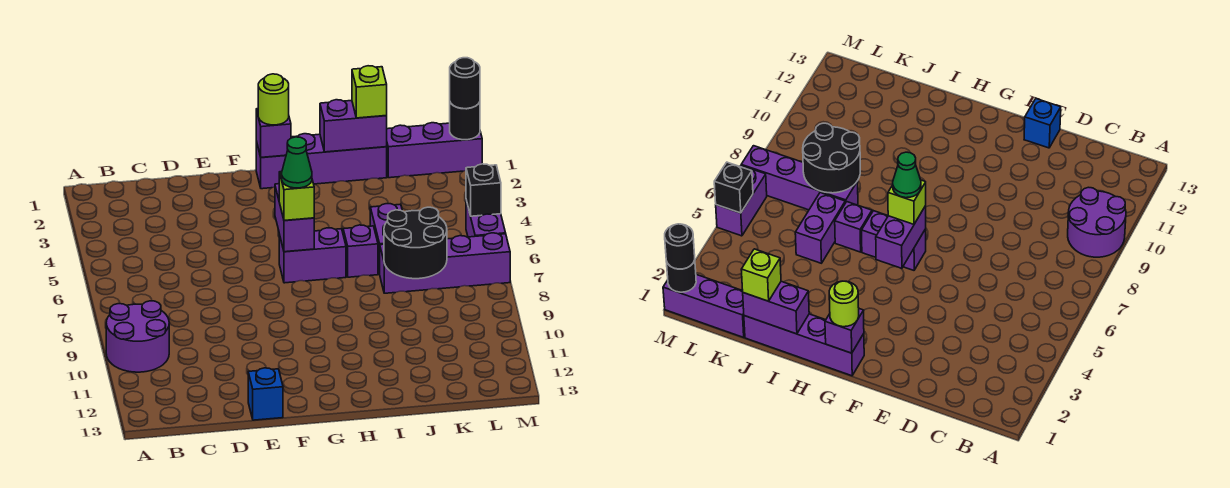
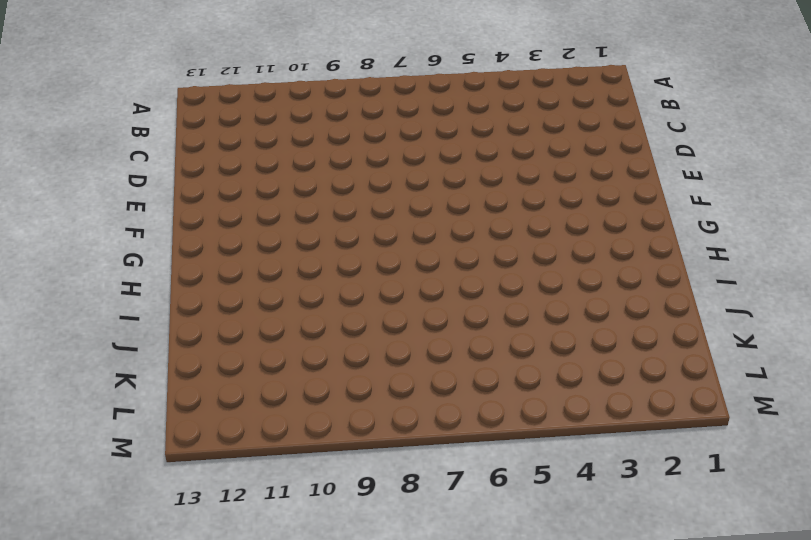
none -> purple 2x2 round brick [106,301,169,372]
none -> blue 1x1 brick [248,368,283,420]
none -> purple 1x4 brick [256,134,387,189]

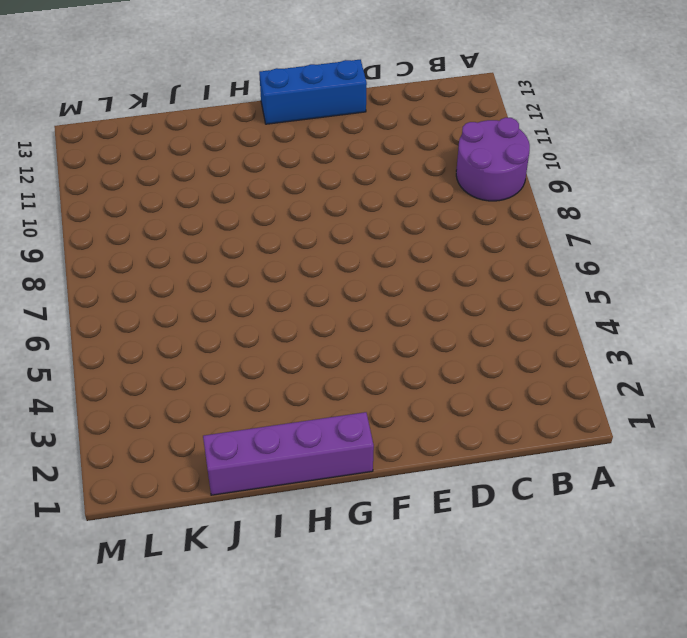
blue 1x3 brick [259,60,367,124] -> blue 1x1 brick [248,368,283,420]
none -> purple 1x2 brick [279,228,346,283]
none -> purple 1x1 brick [343,225,378,277]
none -> purple 1x2 brick [370,204,402,274]

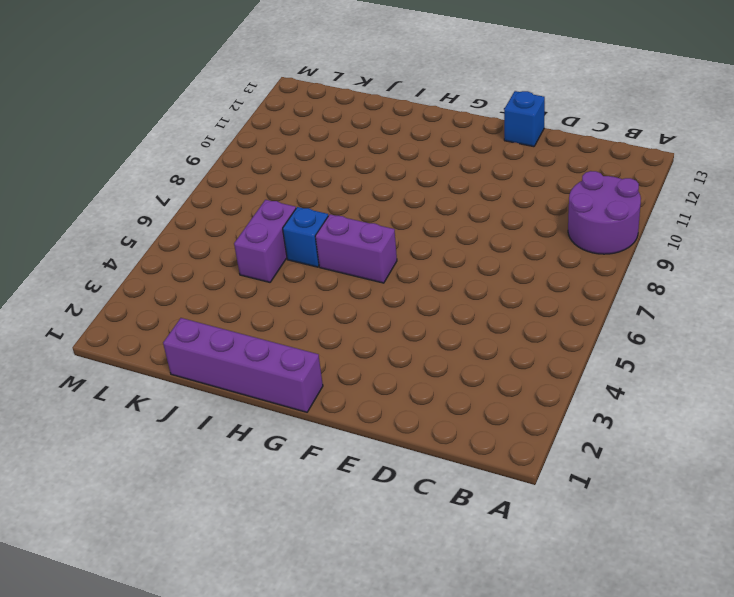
blue 1x1 brick [283,207,328,267] -> purple 1x1 brick [343,225,378,277]
none -> purple 1x4 brick [380,233,510,293]
none -> purple 1x3 brick [387,123,482,178]
none -> purple 1x2 brick [466,200,506,237]

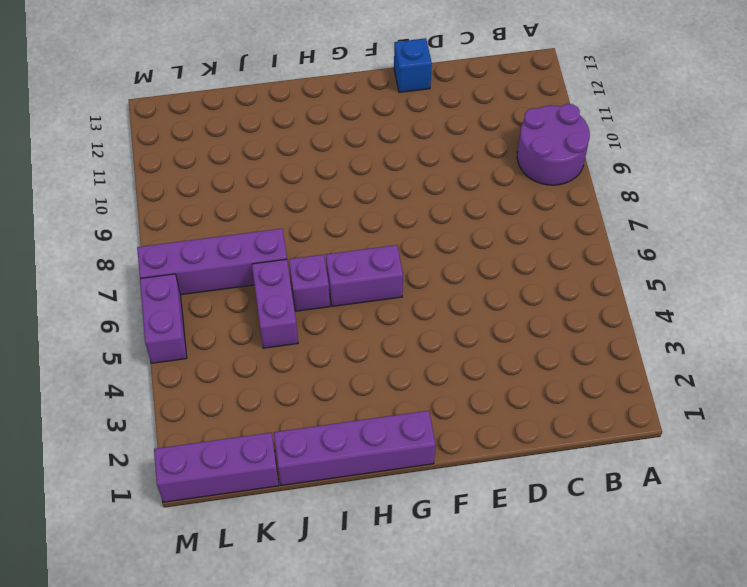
none -> purple 1x1 brick [256,109,291,157]
none -> purple 1x2 brick [275,184,314,252]
none -> purple 1x2 brick [320,100,387,152]

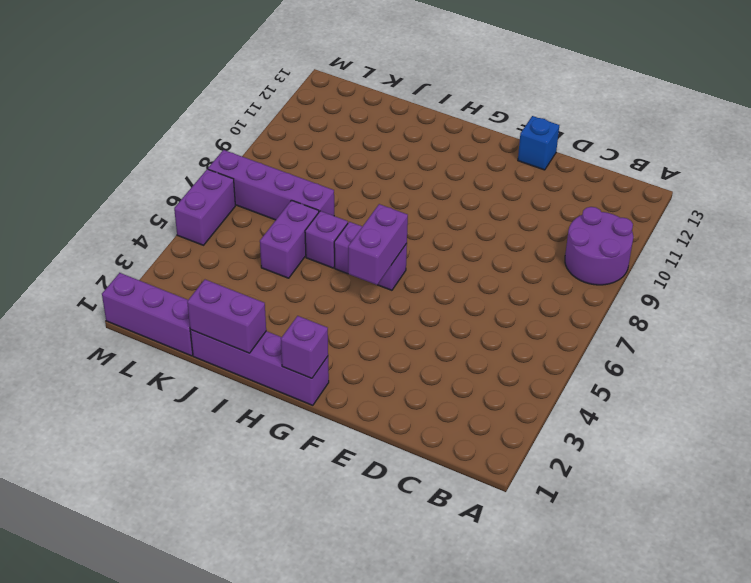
none -> black 2x2 round brick [384,207,447,279]
none -> black 1x1 round brick [450,102,480,140]
none -> black 1x1 brick [466,164,501,216]

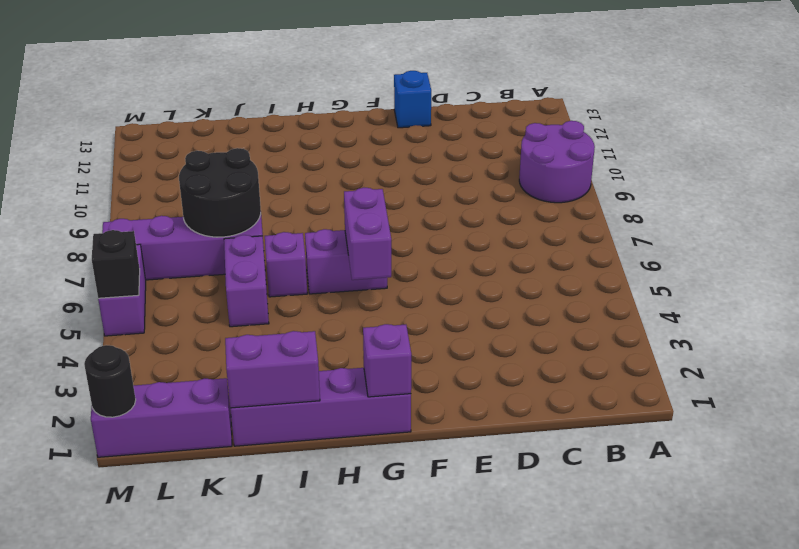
none -> lime 1x1 round brick [258,74,289,125]
none -> lime 1x1 brick [279,172,314,221]
none -> lime 1x1 brick [352,66,387,118]

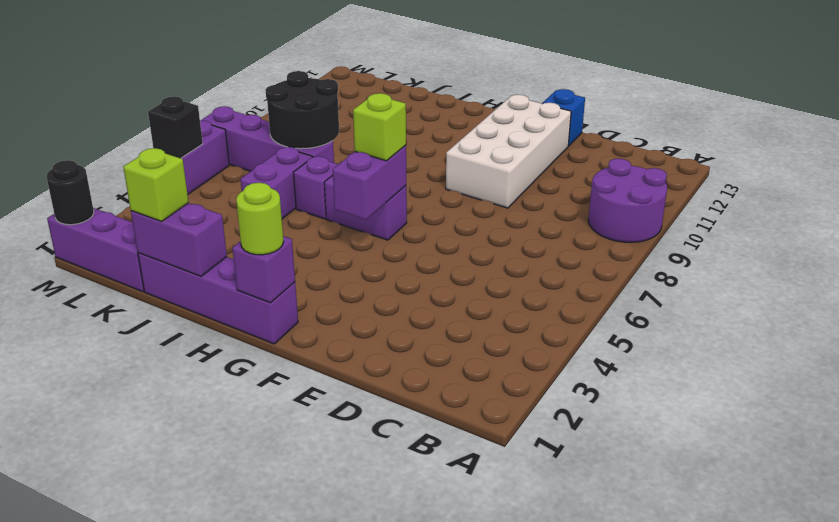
white 2x4 brick [446,95,571,208] -> none
none -> black 1x1 round brick [450,58,480,109]
none -> green 1x1 cone [282,137,312,188]

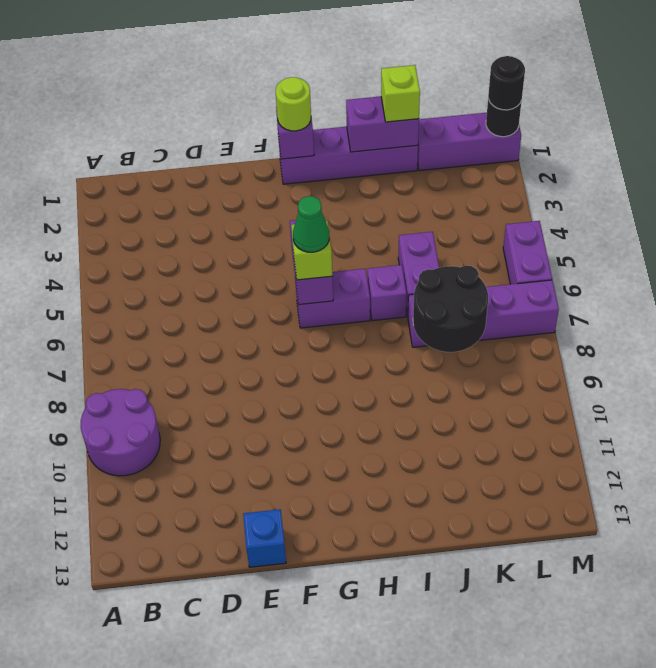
none -> black 1x1 brick [466,164,501,216]

